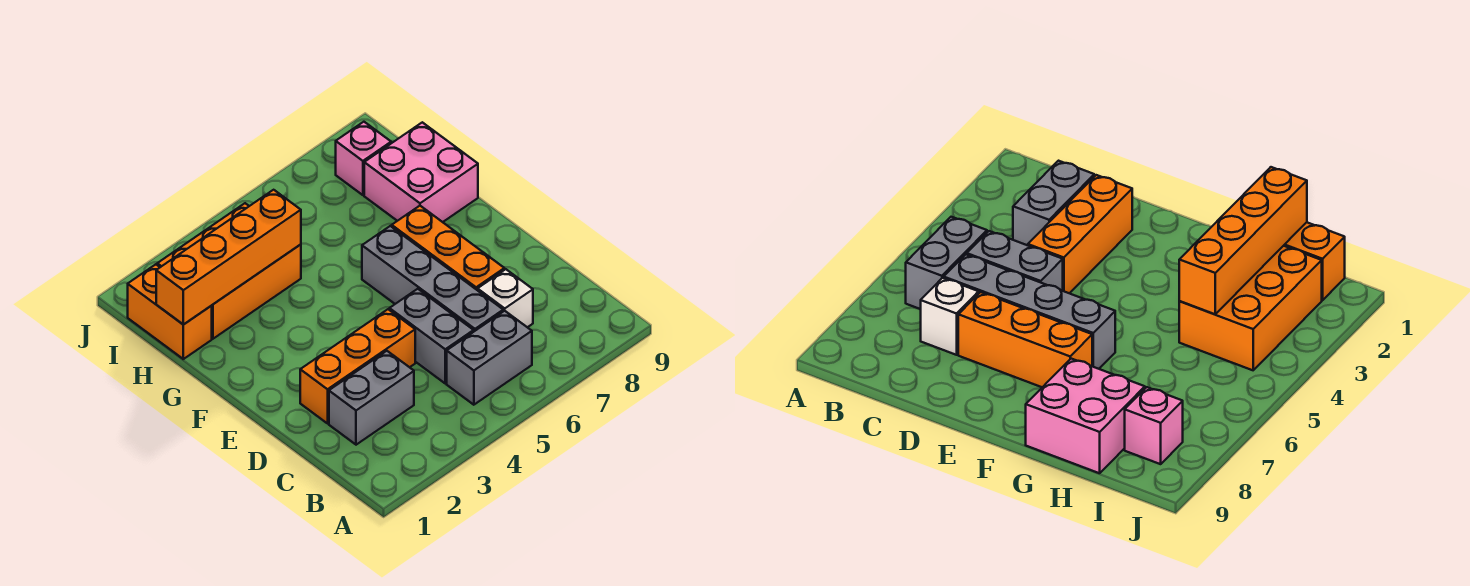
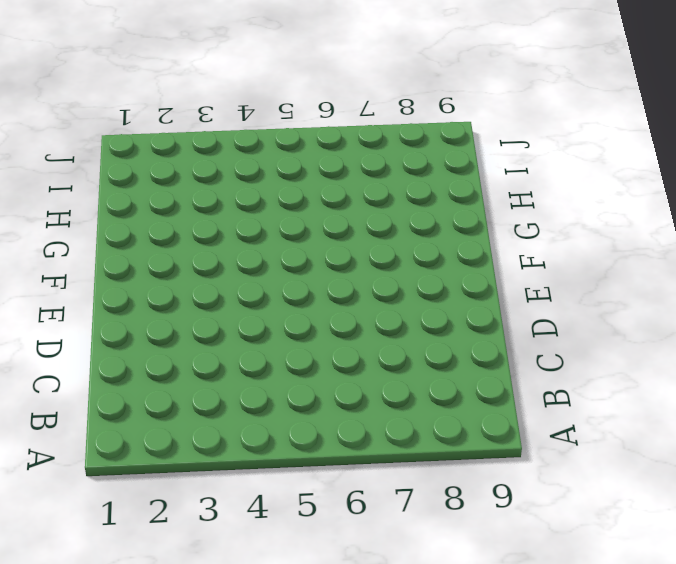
none -> grey 1x2 brick [447,311,532,405]
none -> grey 1x2 brick [329,351,414,445]
none -> grey 1x2 brick [389,289,474,383]

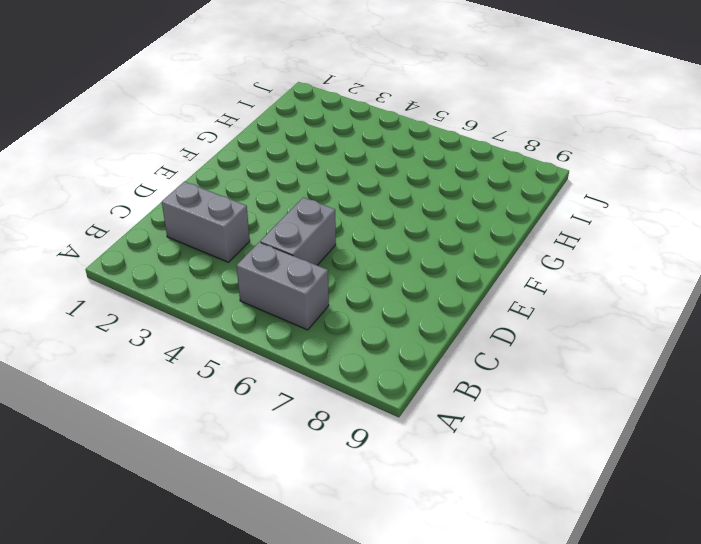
none -> grey 1x4 brick [362,226,503,331]
none -> white 1x1 brick [478,269,533,327]
none -> orange 1x3 brick [300,309,415,423]

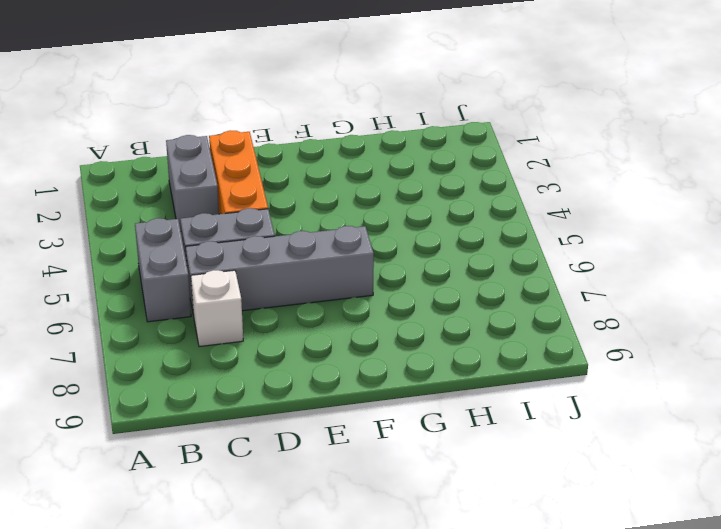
none -> orange 1x3 brick [392,206,504,290]
none -> pink 2x2 brick [364,122,478,222]
none -> orange 1x2 brick [128,264,212,359]

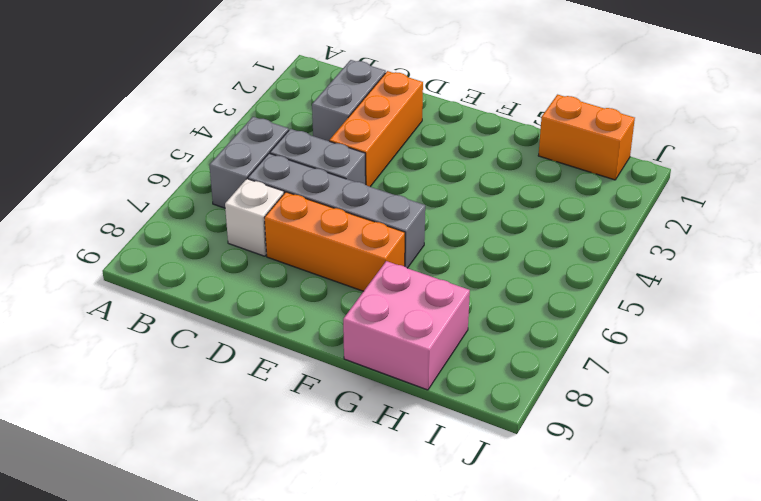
none -> orange 2x3 brick [157,203,301,339]
none -> pink 1x1 brick [336,122,391,195]
none -> orange 1x4 brick [156,190,301,325]

